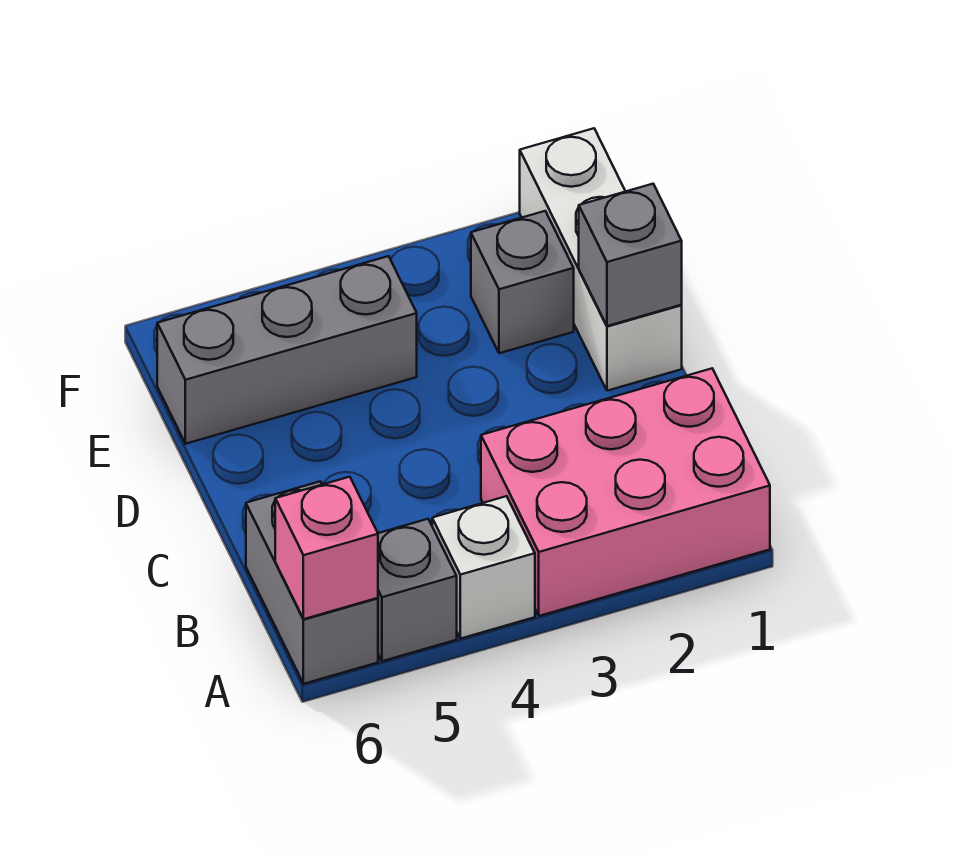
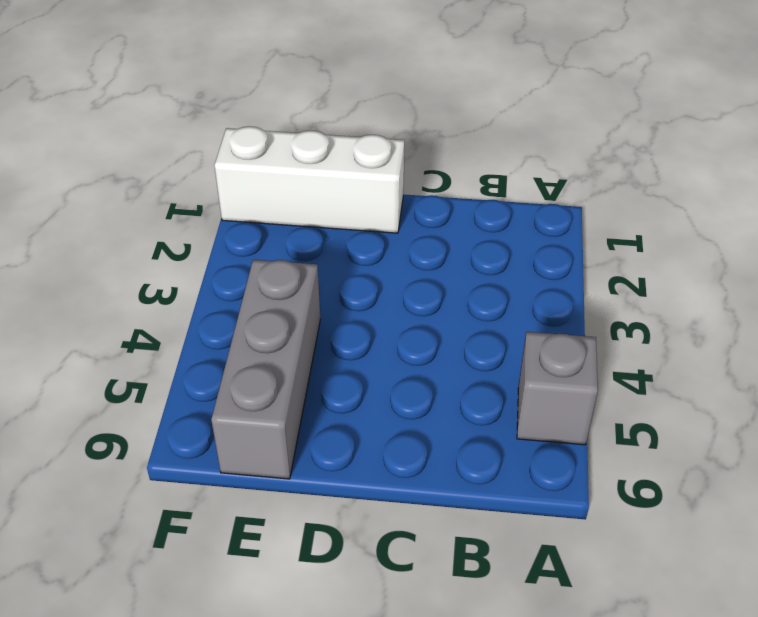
none -> pink 2x3 brick [481,369,770,616]
none -> white 1x1 brick [432,496,535,639]

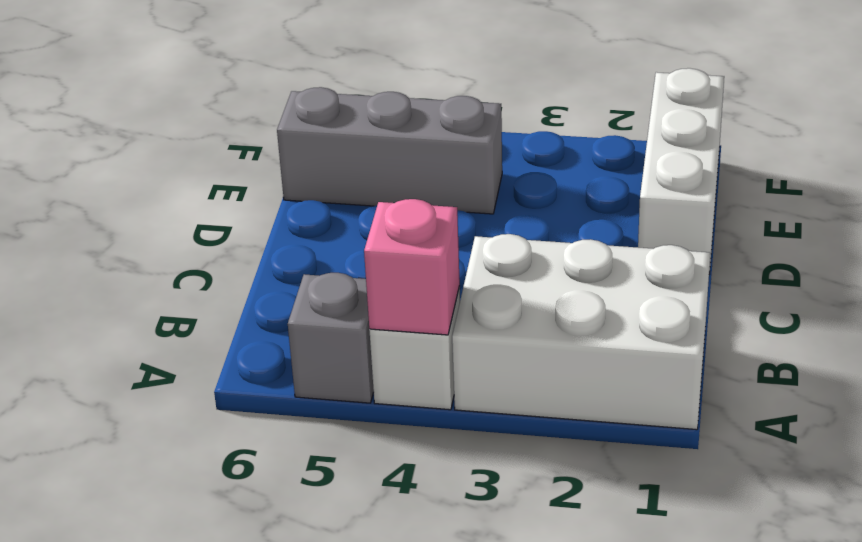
white 2x3 brick [452,234,710,430] -> pink 2x3 brick [481,369,770,616]
pink 1x1 brick [364,199,460,335] -> pink 1x1 brick moved to [275,477,378,619]
none -> grey 1x2 brick [246,482,378,684]
none -> grey 1x1 brick [471,211,574,353]

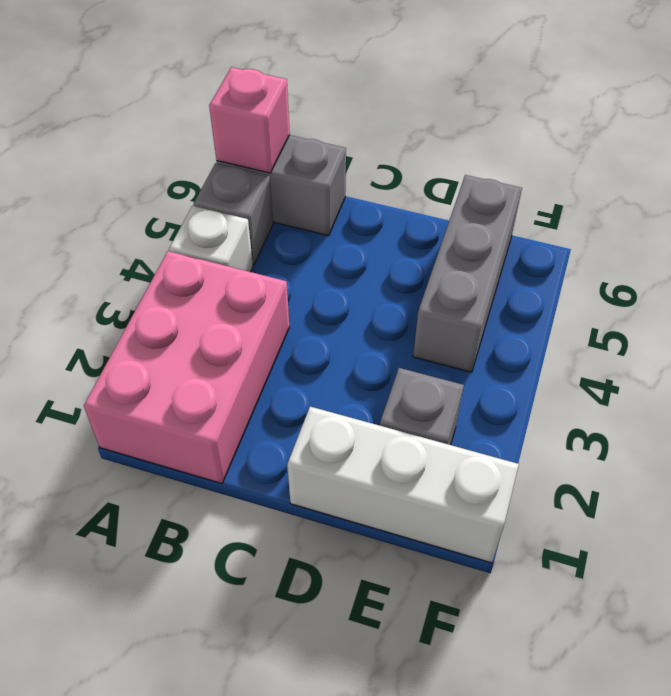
none -> grey 1x1 brick [579,184,682,326]

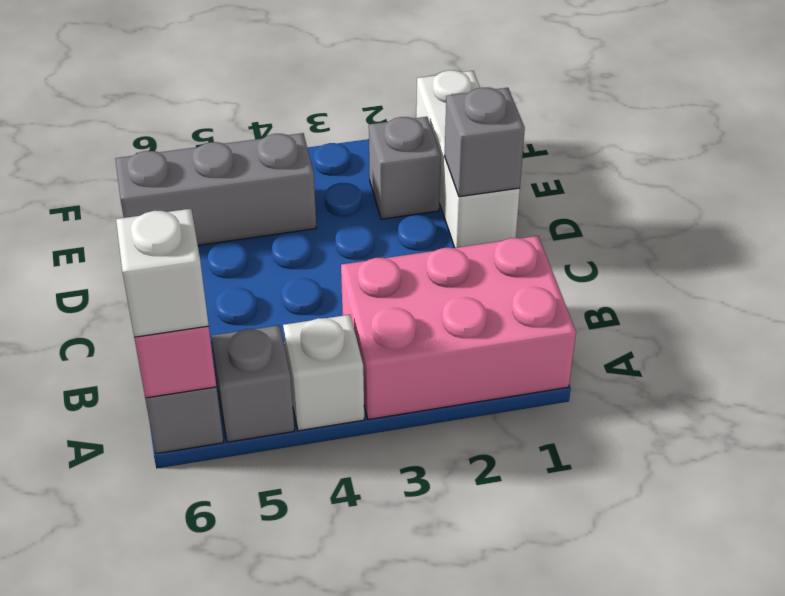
white 1x1 brick [116,209,209,337] -> none

